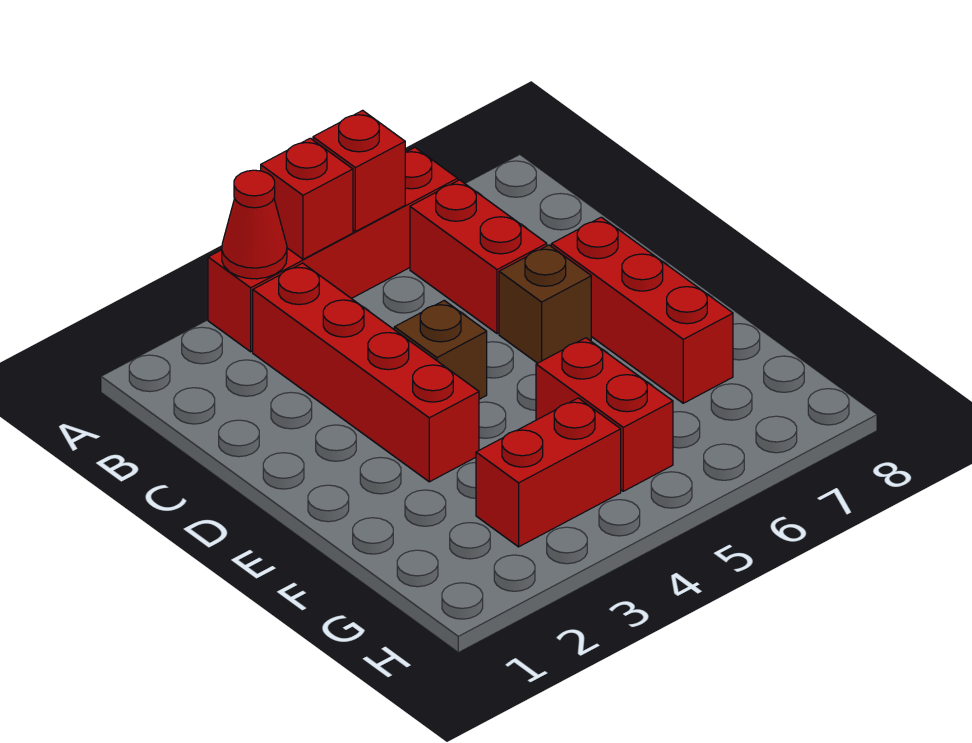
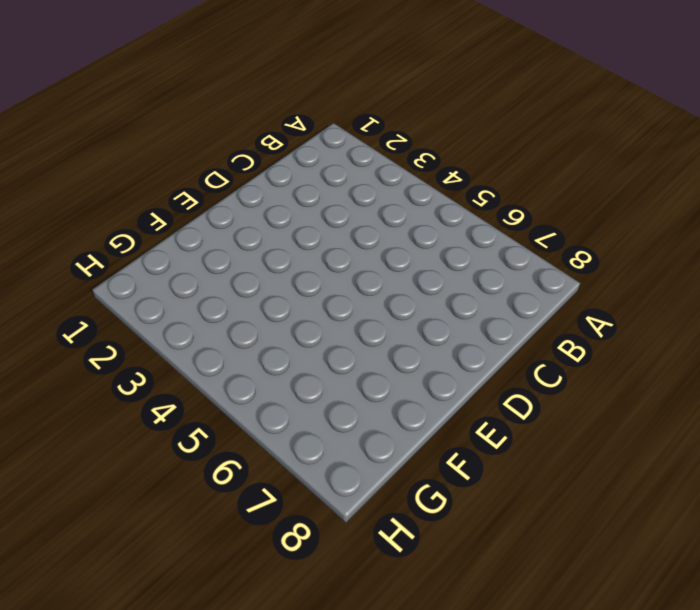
none -> red 1x4 brick [208,148,458,352]
none -> red 1x4 brick [253,263,479,482]

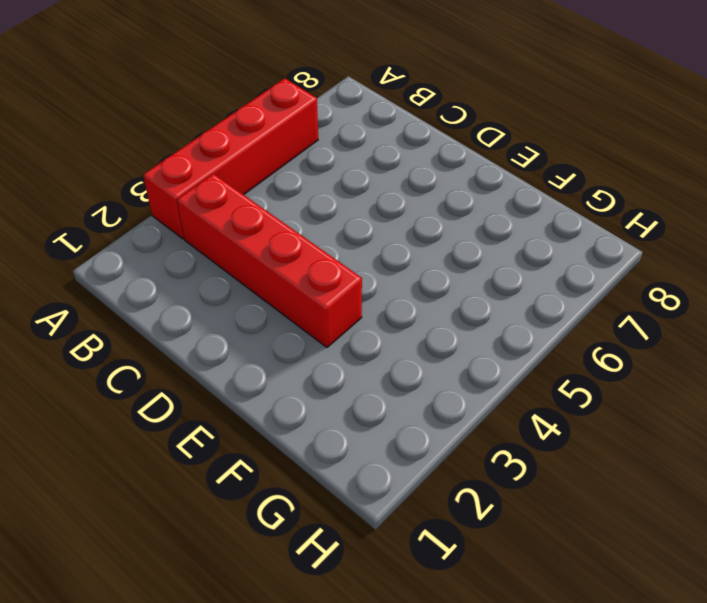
none -> red 1x2 brick [410,180,547,333]
none -> brown 1x1 brick [394,300,487,399]

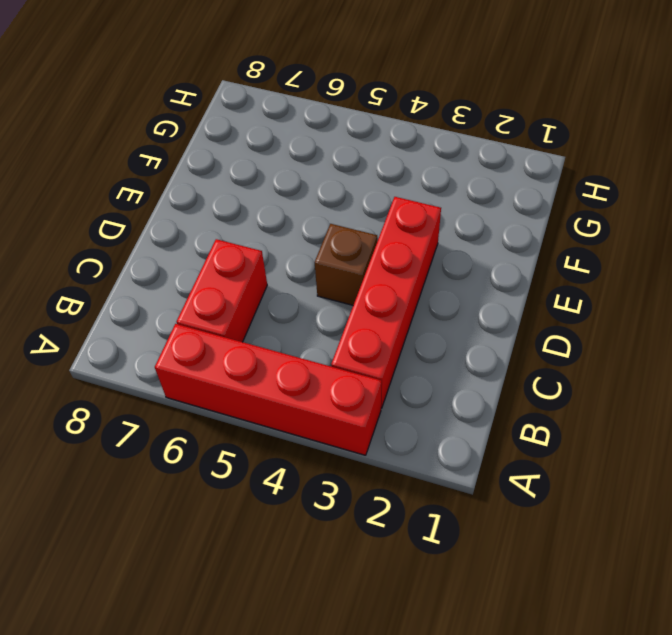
none -> brown 1x1 brick [499,245,591,363]
none -> red 1x3 brick [551,217,733,403]

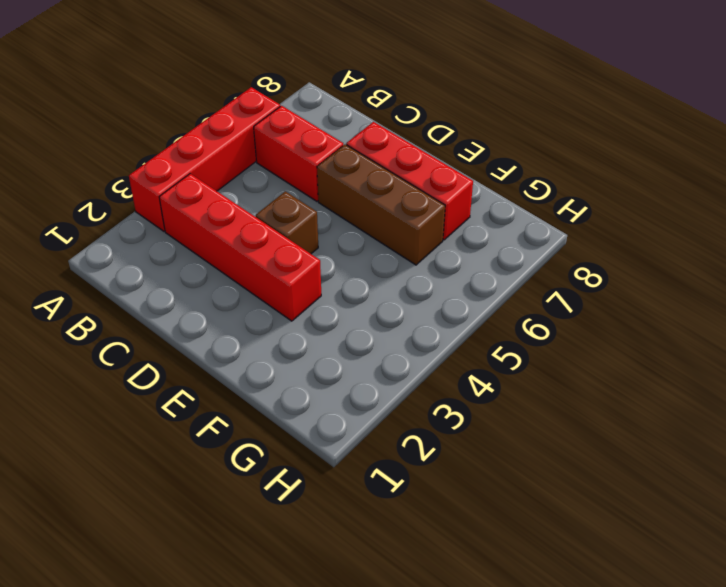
brown 1x3 brick [317,144,445,265] -> brown 1x1 brick [499,245,591,363]
none -> red 1x2 brick [536,338,673,491]
none -> red 1x2 brick [476,398,621,547]

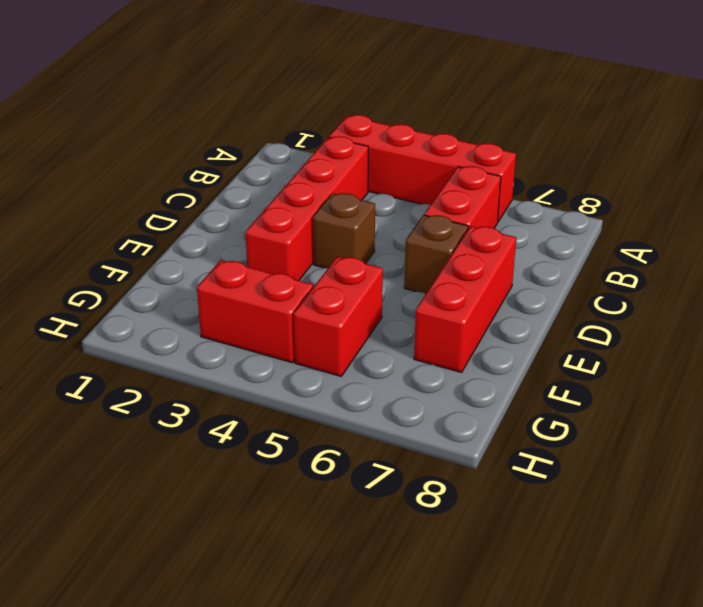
none -> red 1x1 cone [222,170,287,279]
none -> red 1x1 brick [261,138,353,259]

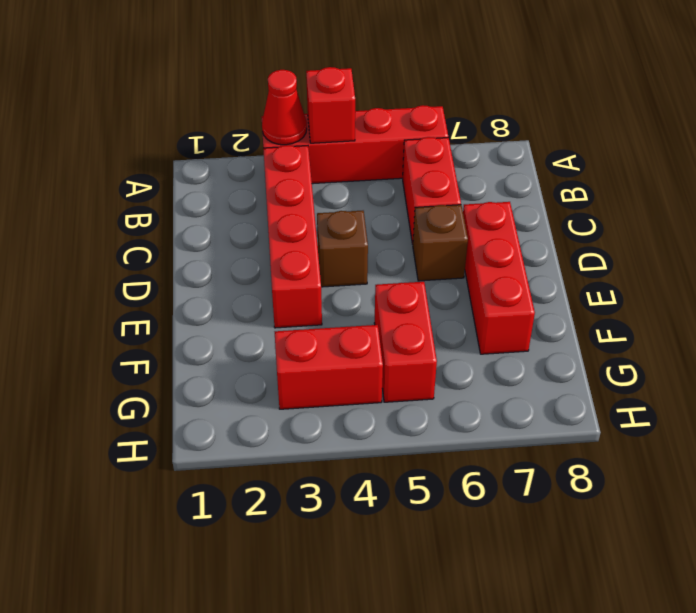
none -> red 1x1 brick [313,110,405,232]

